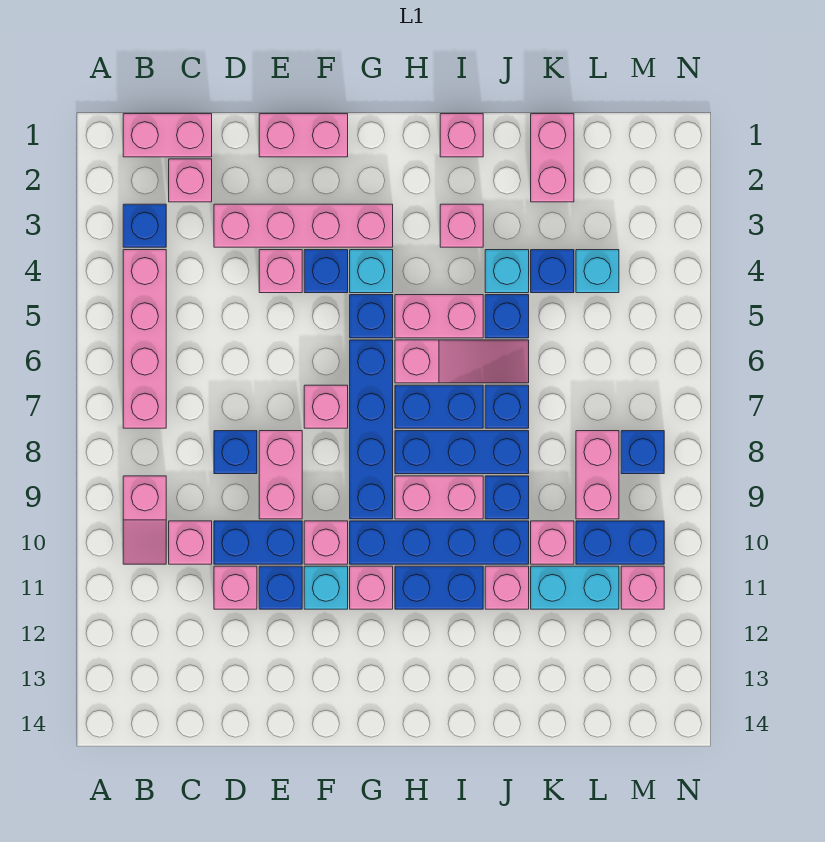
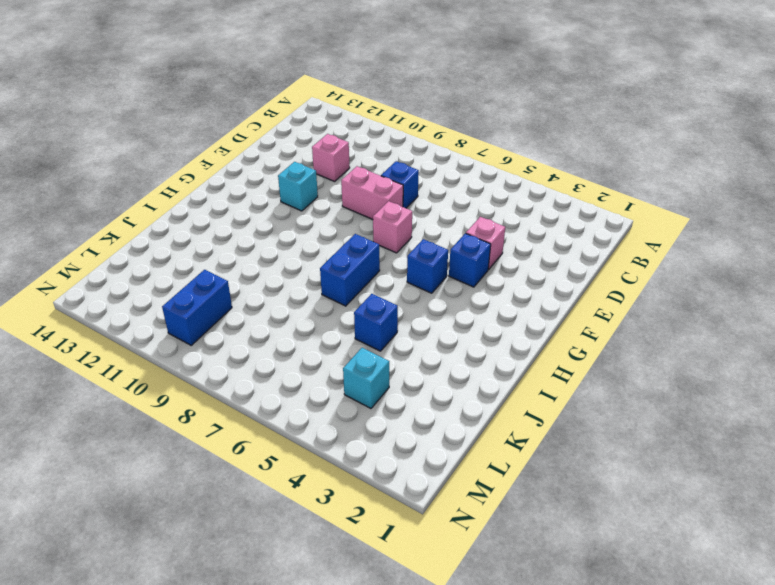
none -> pink 1x2 brick [123,114,212,157]
none -> blue 1x1 brick [123,204,166,247]
none -> pink 1x4 brick [123,250,166,428]
none -> pink 1x2 slope [123,476,166,564]

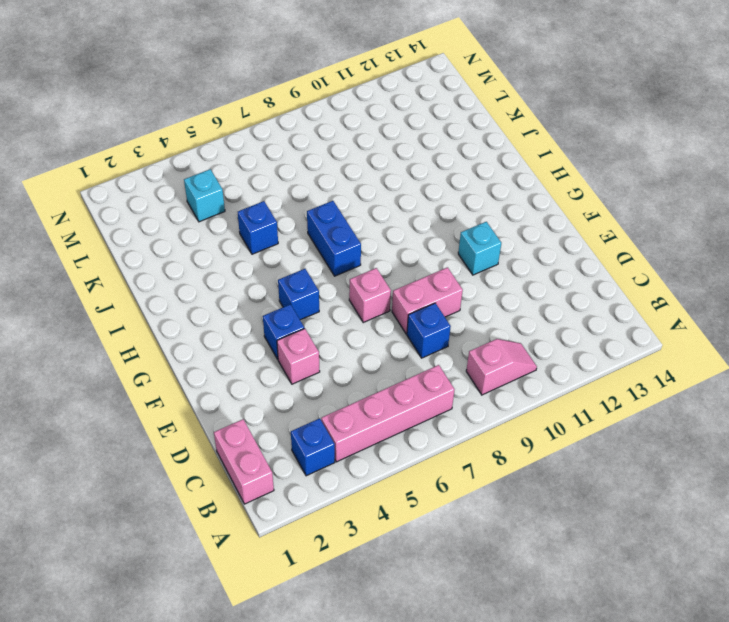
none -> pink 1x1 brick [169,159,212,202]
none -> pink 1x1 brick [169,521,212,564]
none -> pink 1x4 brick [214,204,393,247]
none -> blue 1x2 brick [214,521,302,564]

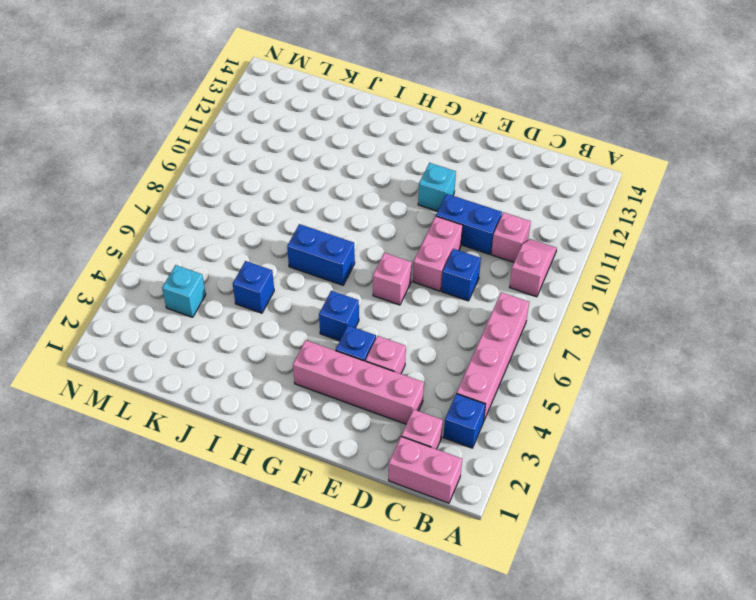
none -> pink 1x1 brick [214,566,257,609]
none -> pink 1x2 brick [259,114,348,157]
none -> blue 1x1 brick [259,566,302,609]
none -> pink 1x1 brick [304,521,348,564]

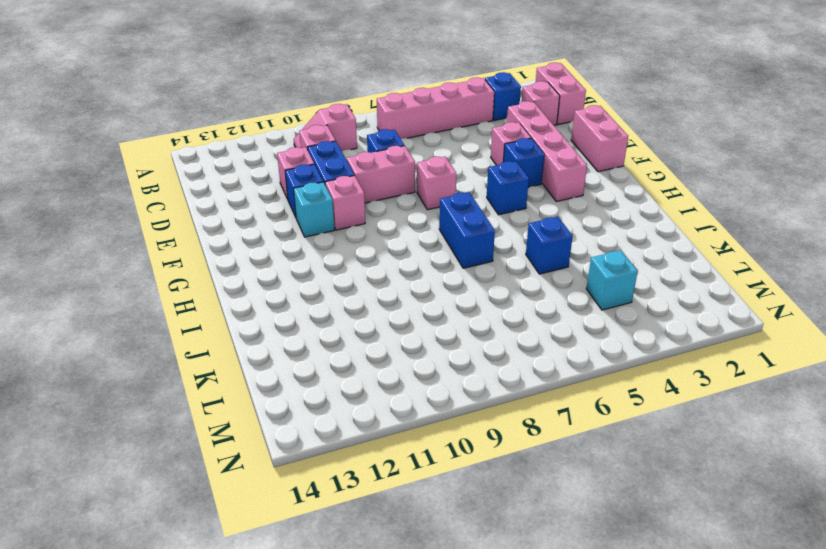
none -> cyan 1x1 brick [350,250,393,293]
none -> blue 1x4 brick [350,340,393,519]
none -> blue 1x4 brick [350,521,529,564]
none -> pink 1x1 brick [350,566,393,609]

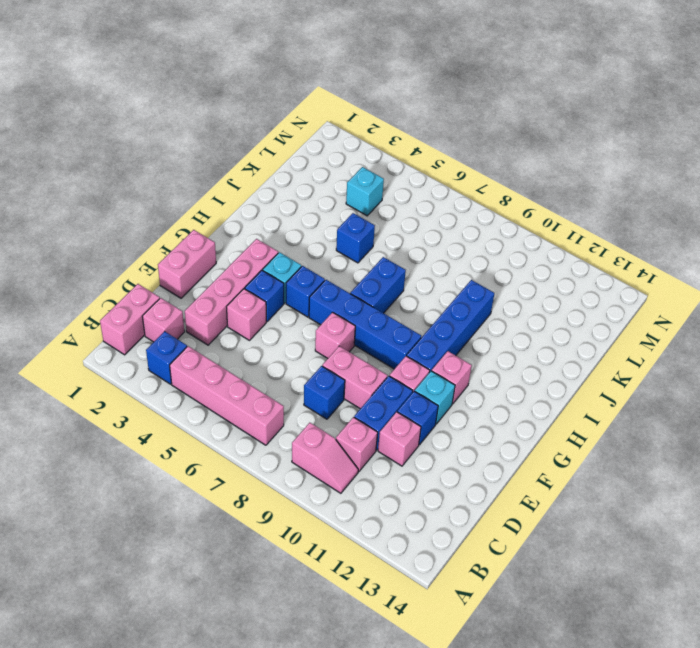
none -> pink 1x2 brick [395,295,483,338]
none -> pink 1x3 slope [395,340,529,383]
none -> blue 1x3 brick [395,431,529,474]
none -> pink 1x2 brick [395,476,483,519]

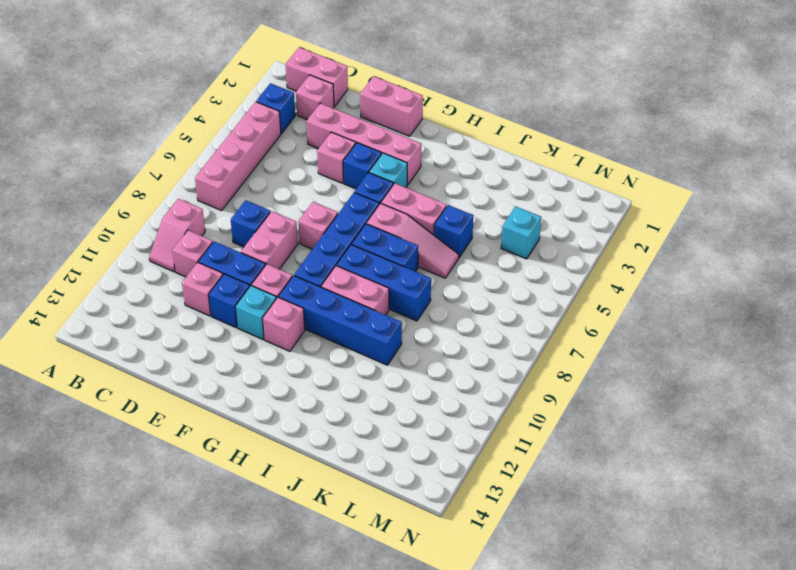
none -> blue 1x2 brick [395,566,483,609]
none -> pink 1x1 brick [440,114,483,157]
none -> pink 1x1 brick [440,204,483,247]
none -> cyan 1x1 brick [485,250,529,293]

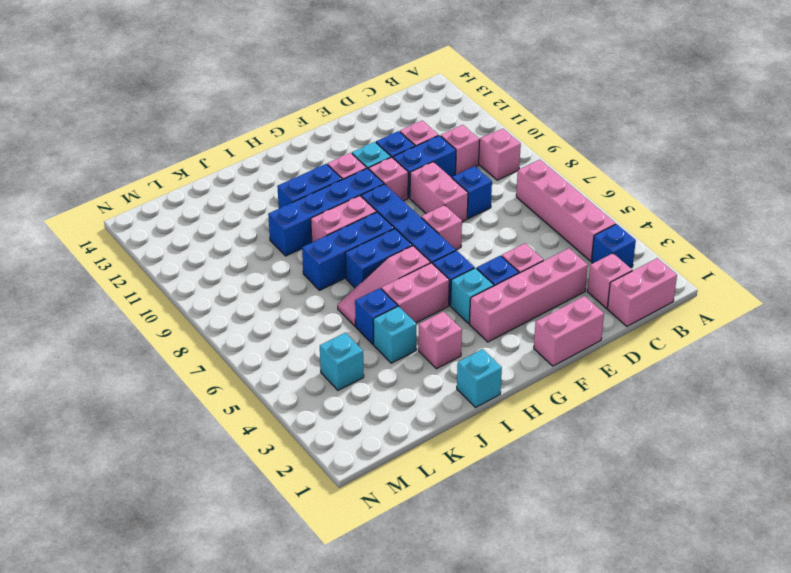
cyan 1x1 brick [457,349,502,407] -> pink 1x1 brick [440,114,483,157]
none -> blue 1x1 brick [485,385,529,428]
none -> blue 1x1 brick [485,476,529,519]
none -> pink 1x1 brick [485,566,529,609]
none -> pink 1x2 brick [531,114,574,202]

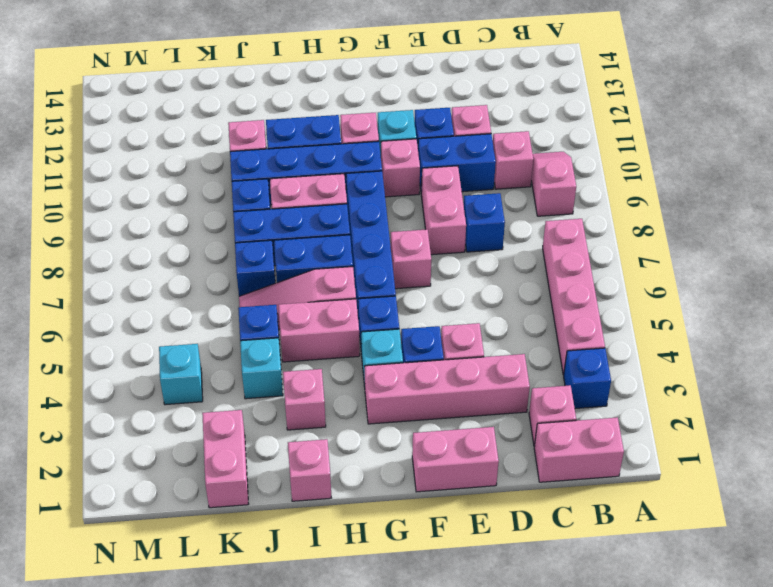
none -> blue 1x1 brick [531,250,574,293]
none -> pink 1x1 brick [531,521,574,564]
none -> cyan 1x2 brick [531,566,619,609]
none -> pink 1x2 brick [576,431,619,519]

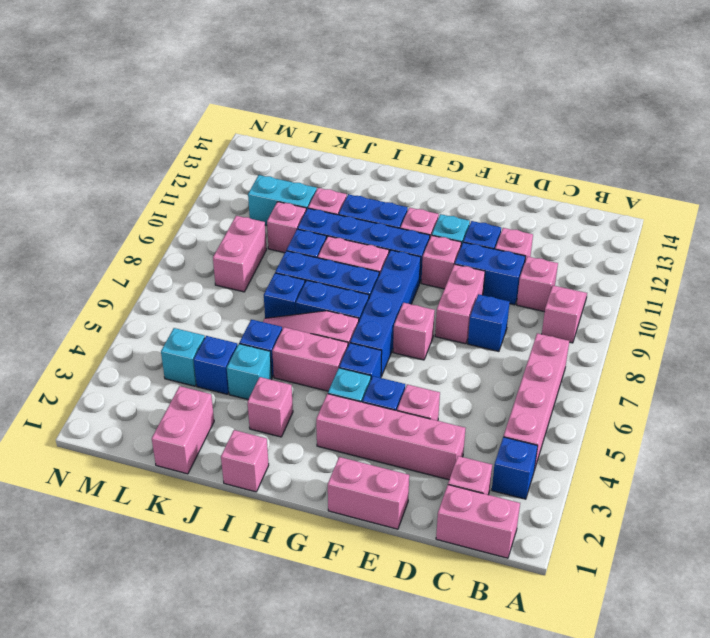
none -> blue 1x2 brick [576,521,664,564]
none -> blue 1x1 brick [621,431,664,474]
none -> pink 1x1 brick [621,566,664,609]

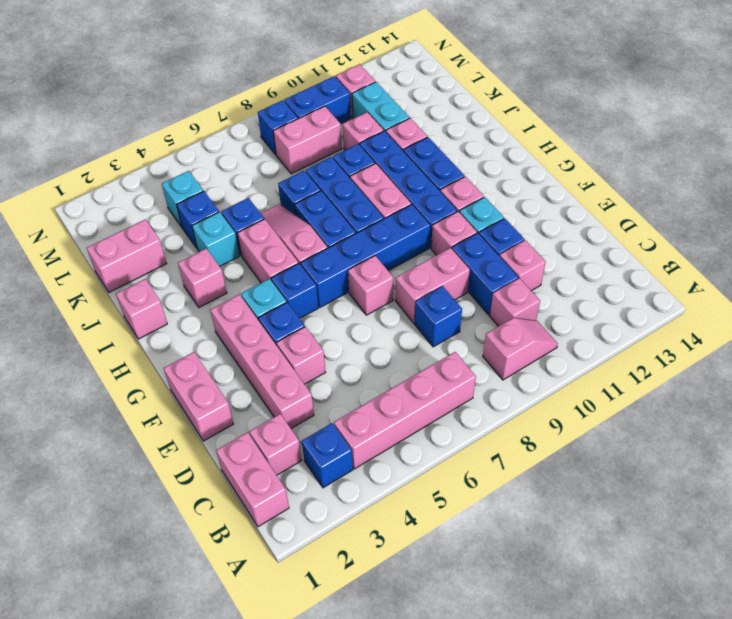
blue 1x2 brick [284,76,351,124] -> blue 1x2 brick turned to [576,521,664,564]

